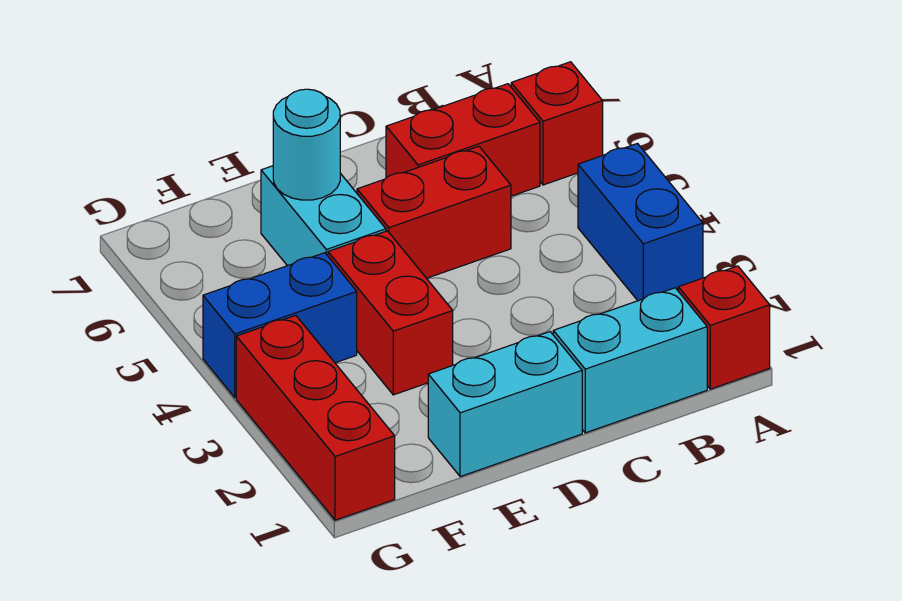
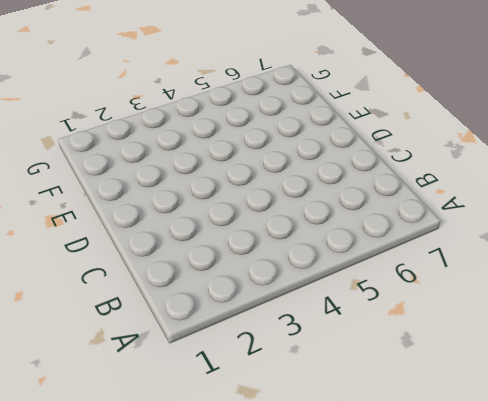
none -> red 1x1 brick [678,266,770,389]
none -> blue 1x2 brick [578,144,703,301]
none -> red 1x1 brick [511,62,603,185]

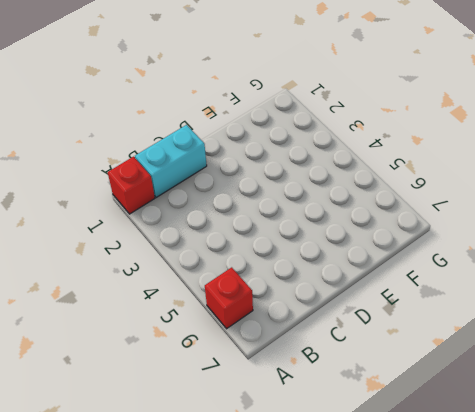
none -> blue 1x2 brick [578,144,703,301]
none -> red 1x2 brick [386,84,540,196]
none -> red 1x2 brick [357,146,511,278]

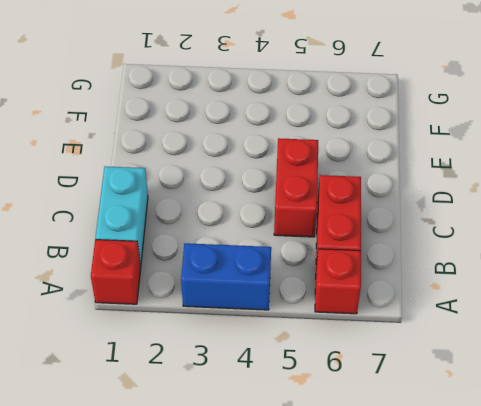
none -> cyan 1x2 brick [428,332,582,477]
none -> red 1x2 brick [328,231,453,395]
none -> cyan 1x2 brick [261,166,386,266]

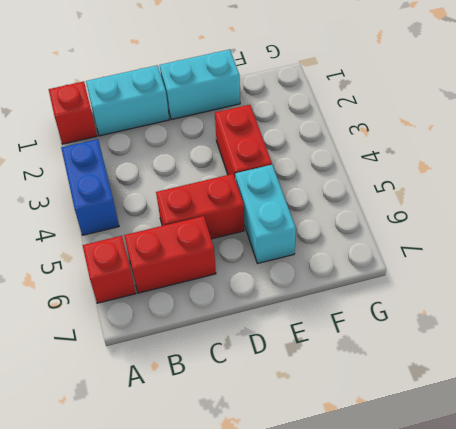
none -> blue 1x2 brick [203,253,357,398]
none -> red 1x3 brick [236,315,395,520]
none -> cyan 1x1 round brick [273,89,340,200]

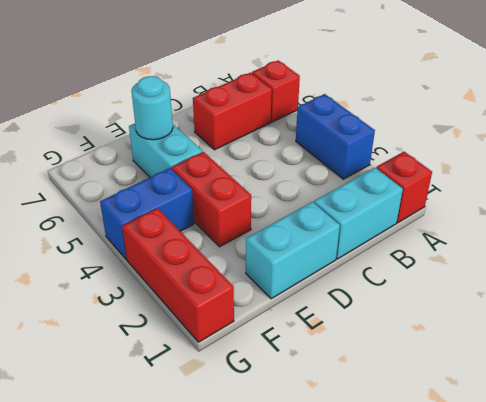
none -> red 1x2 brick [357,146,511,278]

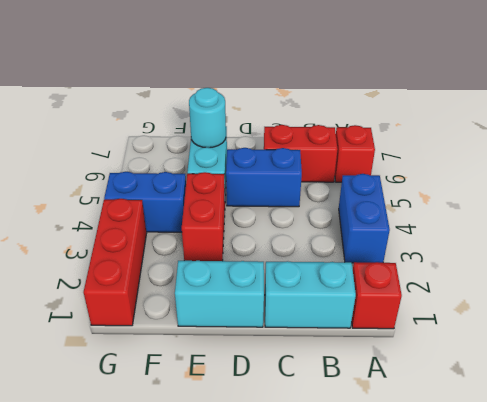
blue 1x2 brick [226,148,302,207] -> red 1x2 brick [357,146,511,278]

